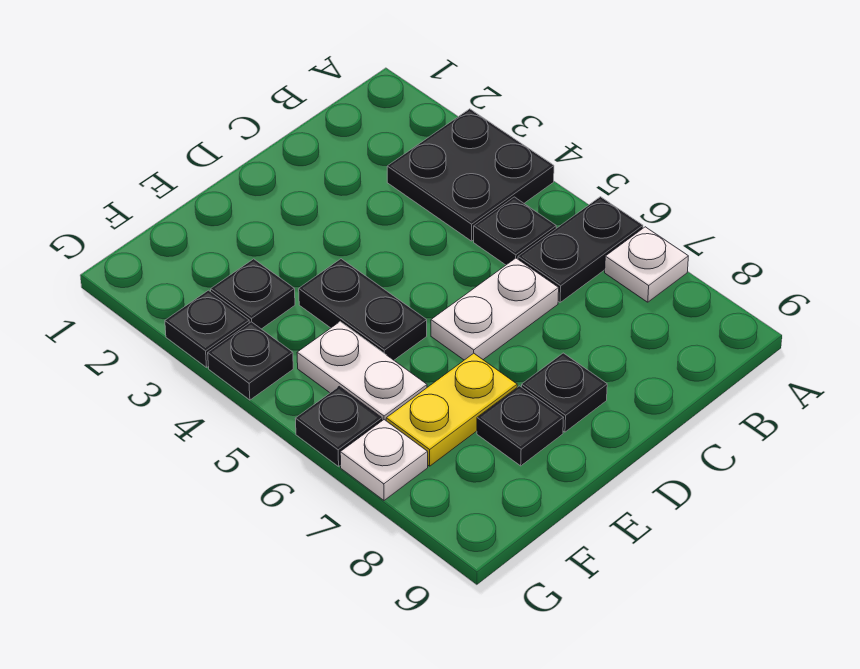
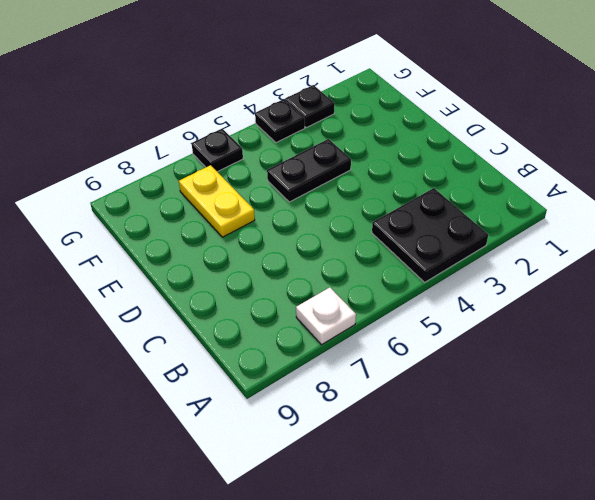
none -> black 1x2 plate [518,197,643,303]
none -> black 1x1 plate [474,197,556,265]
none -> white 1x2 plate [431,258,559,360]

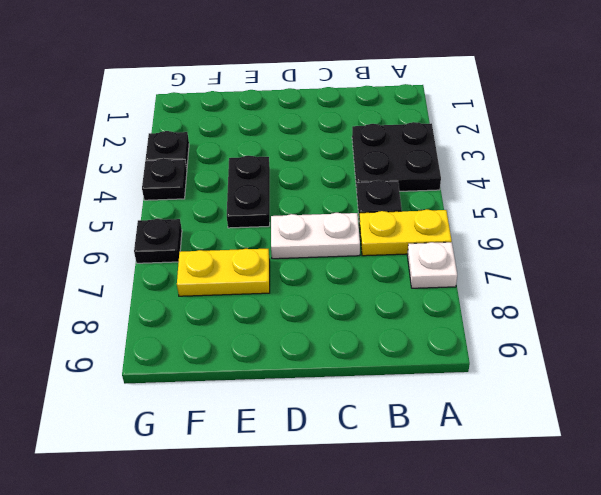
yellow 1x2 plate [359,209,452,256] -> black 1x2 plate [518,197,643,303]
none -> black 1x1 plate [522,353,607,432]
none -> black 1x1 plate [477,386,564,466]
none -> black 1x1 plate [211,259,295,329]

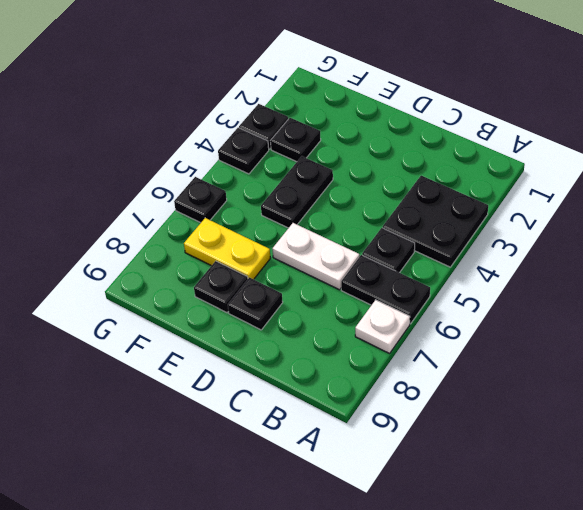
none -> white 1x2 plate [297,322,427,421]
none -> white 1x1 plate [340,420,428,500]

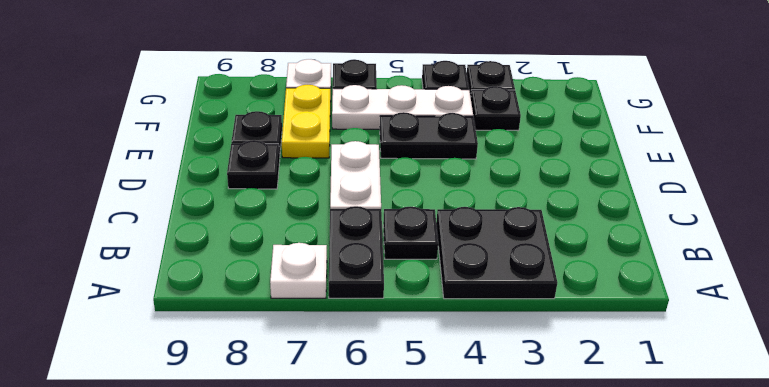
white 1x3 plate [332,85,473,129] -> white 1x2 plate [297,322,427,421]

